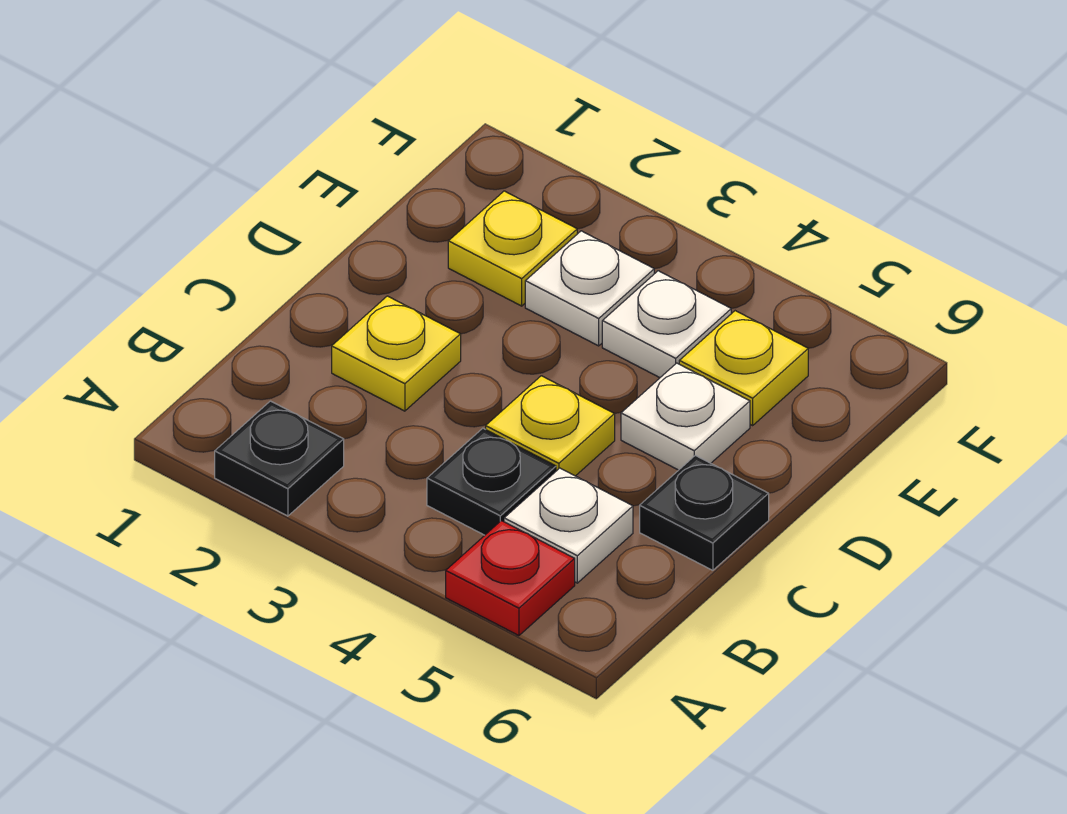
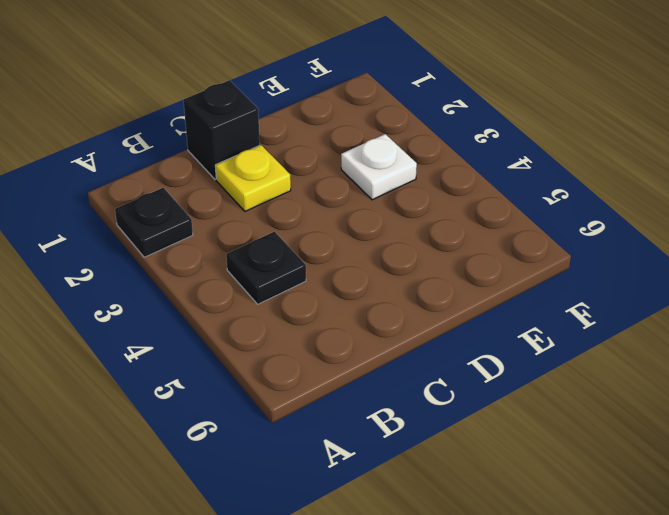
black 1x1 brick [183,80,260,179] -> none
none -> red 1x1 plate [446,521,575,636]
none -> white 1x1 plate [504,468,633,583]
none -> yellow 1x1 plate [486,376,615,476]

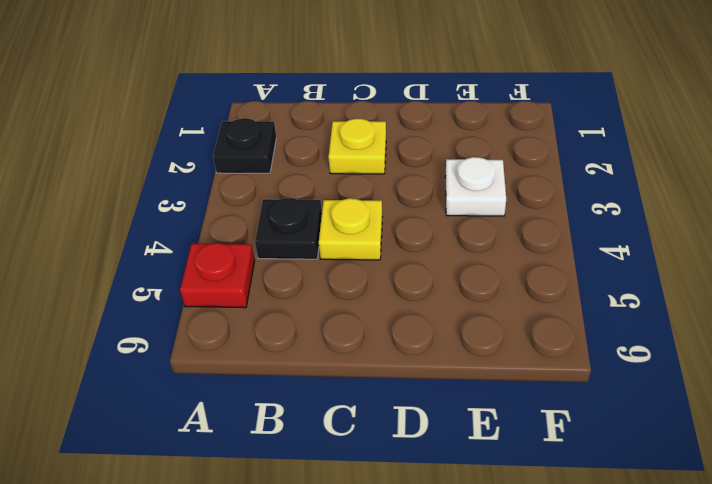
none -> white 1x1 plate [504,468,633,583]
none -> black 1x1 plate [640,455,769,570]
none -> white 1x1 plate [621,363,750,470]

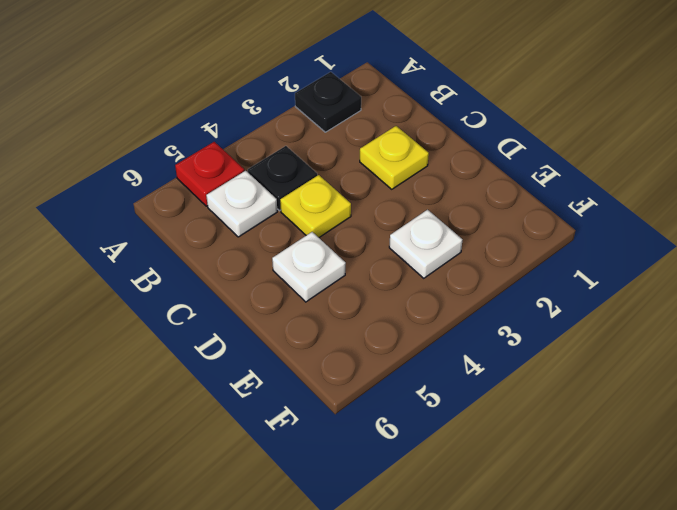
none -> black 1x1 plate [640,455,769,570]
none -> yellow 1x1 plate [448,191,577,306]
none -> white 1x1 plate [602,271,731,378]

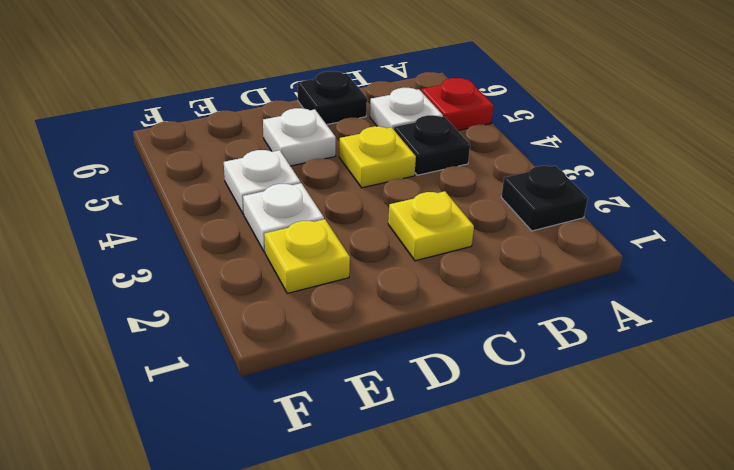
none -> yellow 1x1 plate [679,311,808,425]

